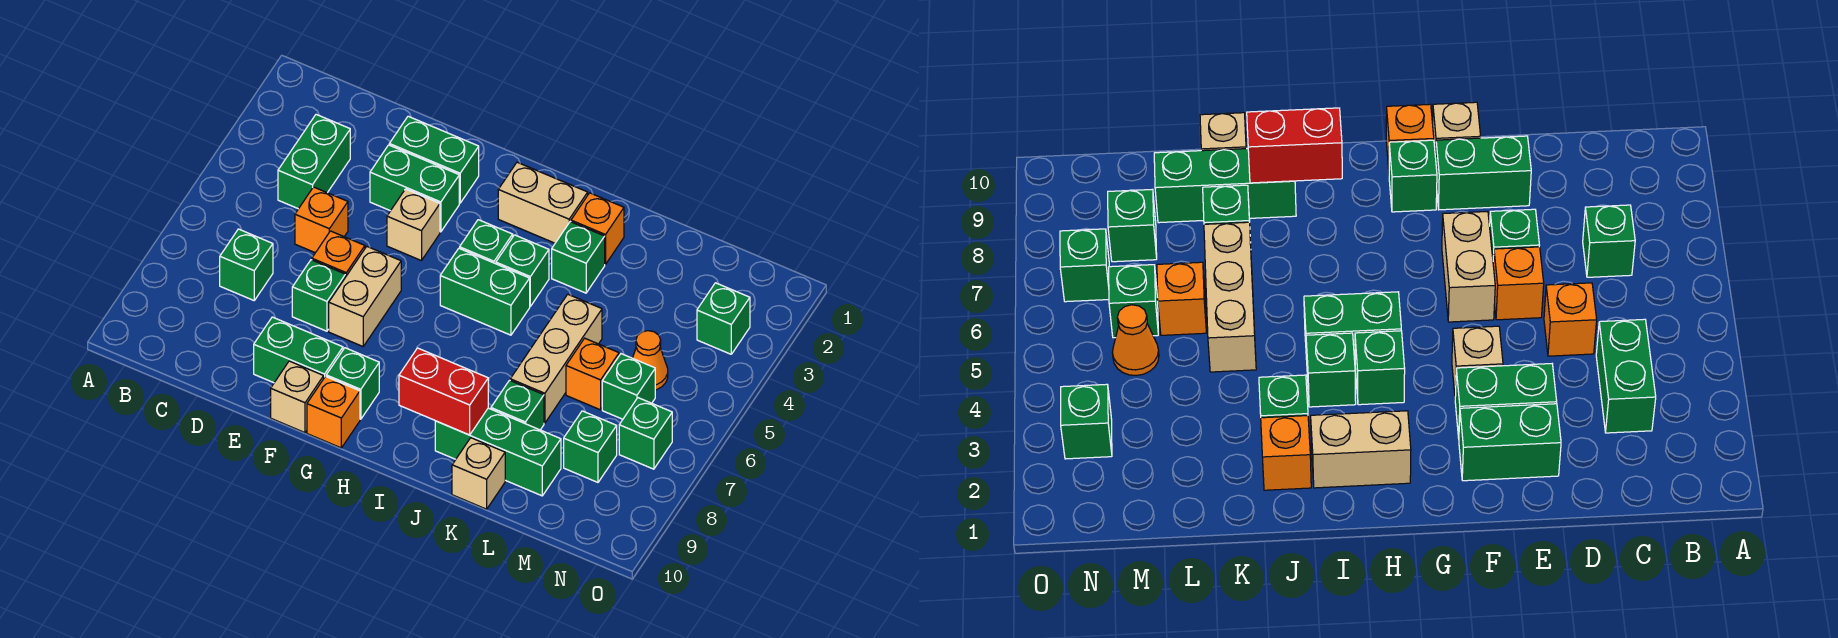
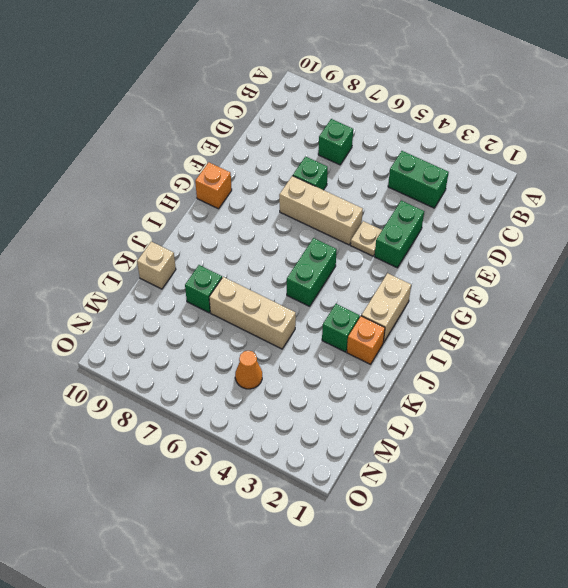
tan 1x1 plate [350,221,382,256] -> tan 1x1 brick [387,189,440,261]
tan 1x3 brick [279,176,363,245] -> tan 1x2 brick [329,247,401,346]
none -> orange 1x1 brick [295,187,348,253]
none -> green 1x2 brick [389,116,479,203]
none -> orange 1x1 brick [312,231,365,277]
none -> green 1x2 brick [254,317,343,383]

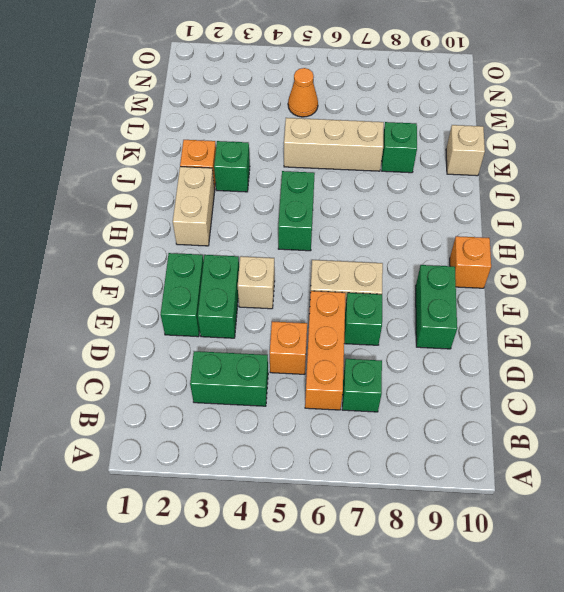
orange 1x3 brick [305,291,346,410] -> orange 1x1 brick [312,231,365,277]
none -> tan 1x1 brick [271,361,324,433]
none -> green 1x1 brick [326,348,379,419]
none -> green 1x1 brick [460,220,513,264]
none -> green 1x1 brick [496,235,549,306]

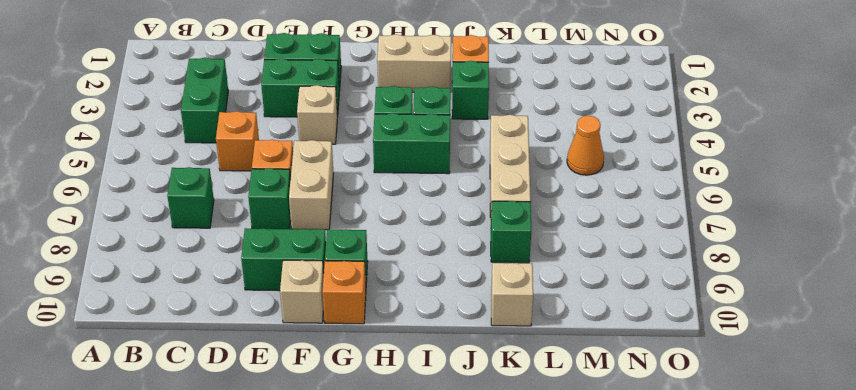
none -> green 1x3 brick [435,408,561,496]
none -> orange 1x1 brick [566,338,619,410]
none -> green 1x1 brick [602,354,655,419]
none -> green 1x1 brick [564,411,617,482]

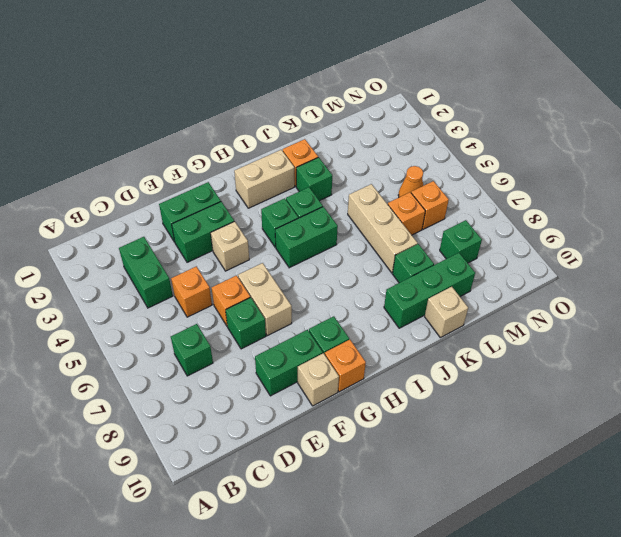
orange 1x1 brick [411,181,449,229] -> green 1x1 brick [602,354,655,419]
none -> green 1x1 brick [697,283,750,354]
none -> green 1x1 brick [619,398,672,469]
none -> red 1x2 brick [399,348,488,435]

